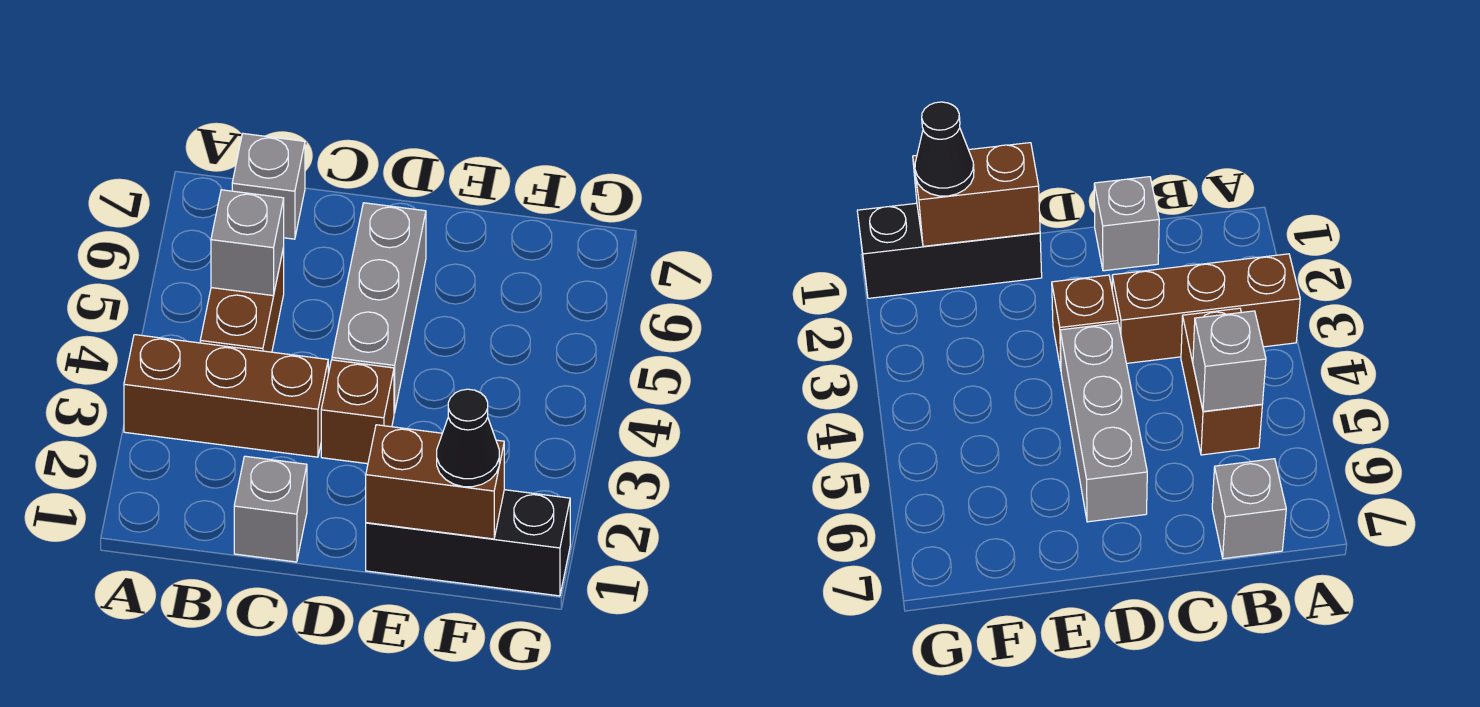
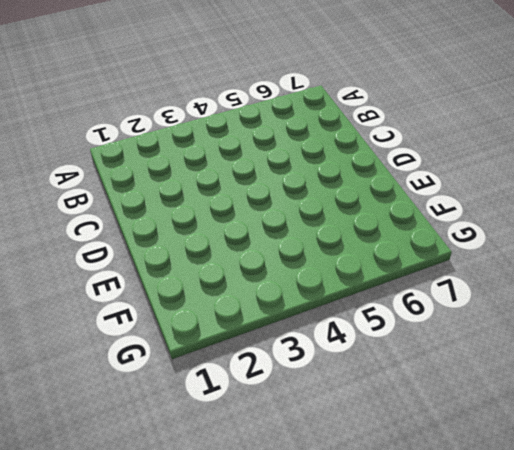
none -> brown 1x3 brick [124,335,328,457]
none -> brown 1x2 brick [200,248,284,352]

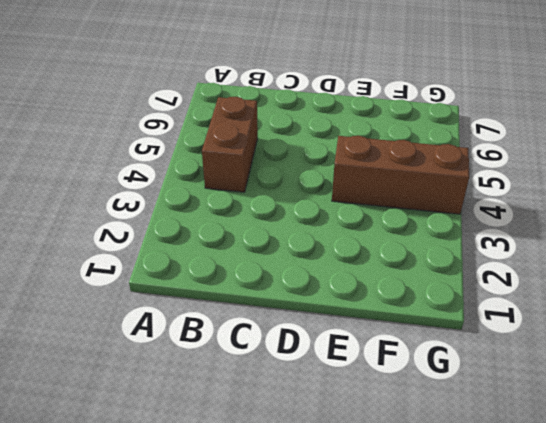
brown 1x3 brick [332,136,469,214] -> brown 1x3 brick moved to [124,335,328,457]
none -> grey 1x1 brick [232,134,305,239]
none -> grey 1x1 brick [234,456,307,562]

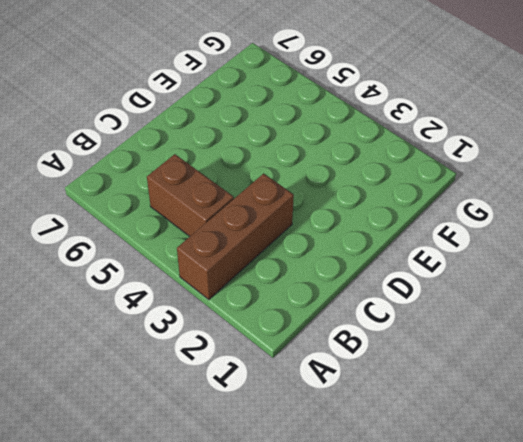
none -> grey 1x1 brick [232,134,305,239]
none -> grey 1x1 brick [234,456,307,562]

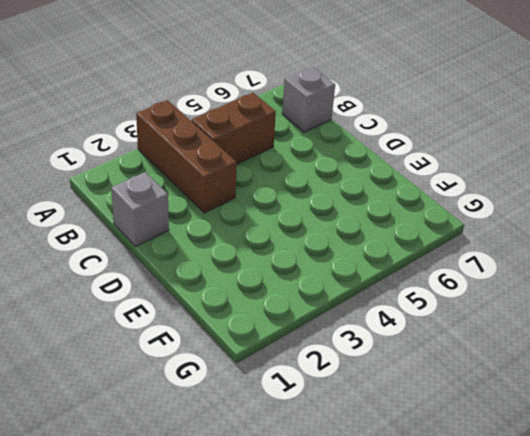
none -> brown 1x1 brick [321,360,394,464]
none -> grey 1x3 brick [332,203,426,413]

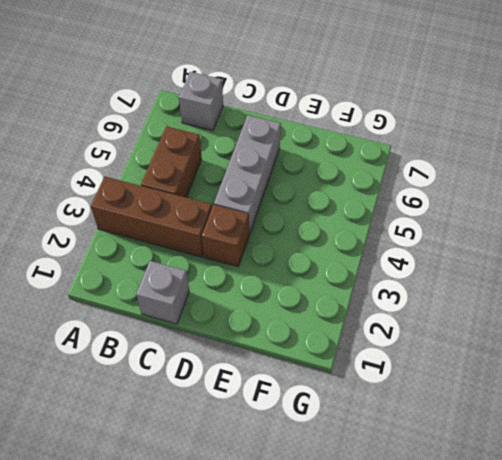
none -> black 1x3 brick [366,490,570,596]
none -> grey 1x1 brick [211,190,284,296]

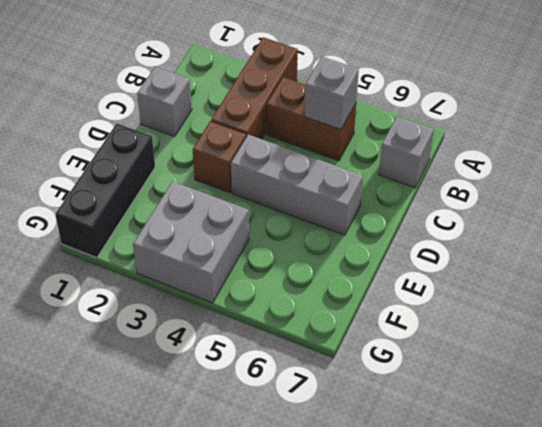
grey 2x2 brick [133,181,249,303] -> none
none -> brown 1x2 brick [366,425,504,539]
none -> black 1x1 cone [437,389,499,487]

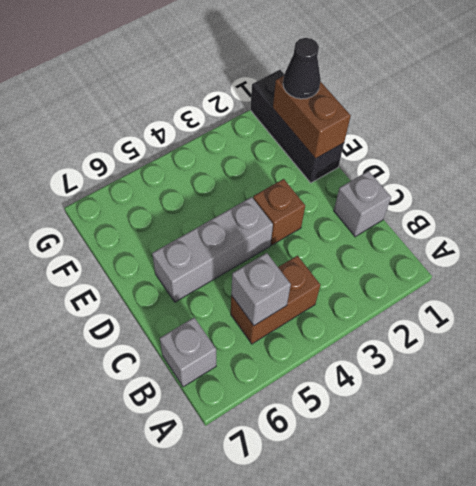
none -> brown 1x3 brick [124,335,328,457]

